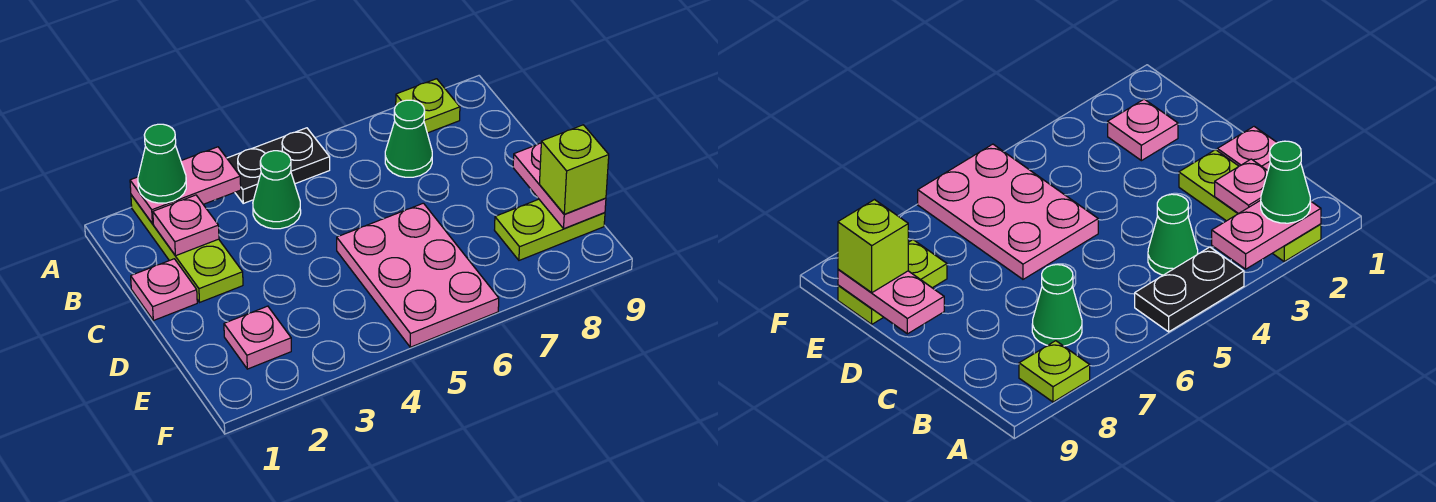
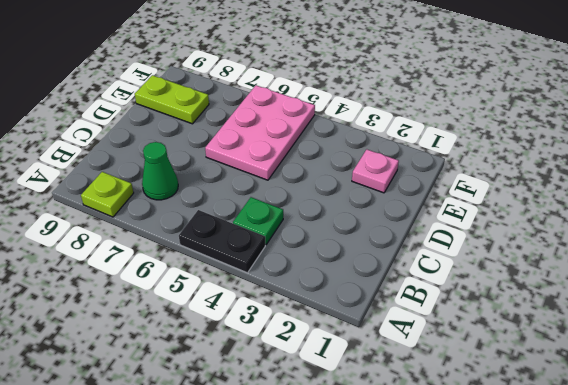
green 1x1 plate [233,197,283,244] -> green 1x1 cone [253,151,301,229]
none -> lime 1x3 plate [131,195,243,302]
none -> pink 1x1 plate [131,259,197,321]
none -> pink 1x2 plate [130,147,241,224]

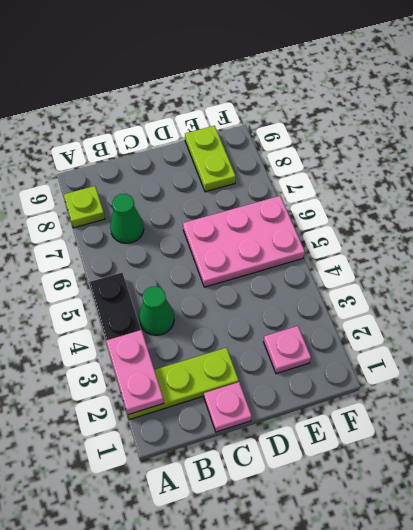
none -> pink 1x1 plate [153,195,219,256]
none -> pink 1x2 plate [513,143,606,229]
none -> green 1x1 cone [138,124,186,203]

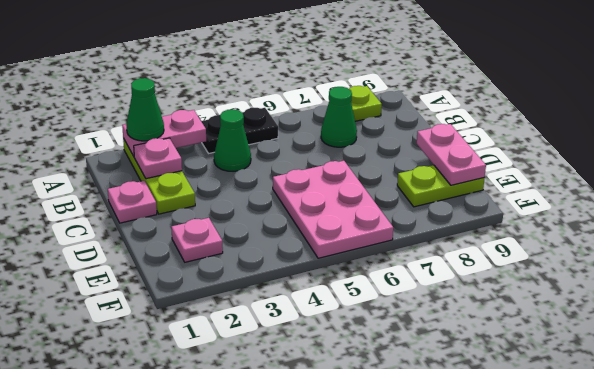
none -> lime 1x1 brick [539,125,609,214]

